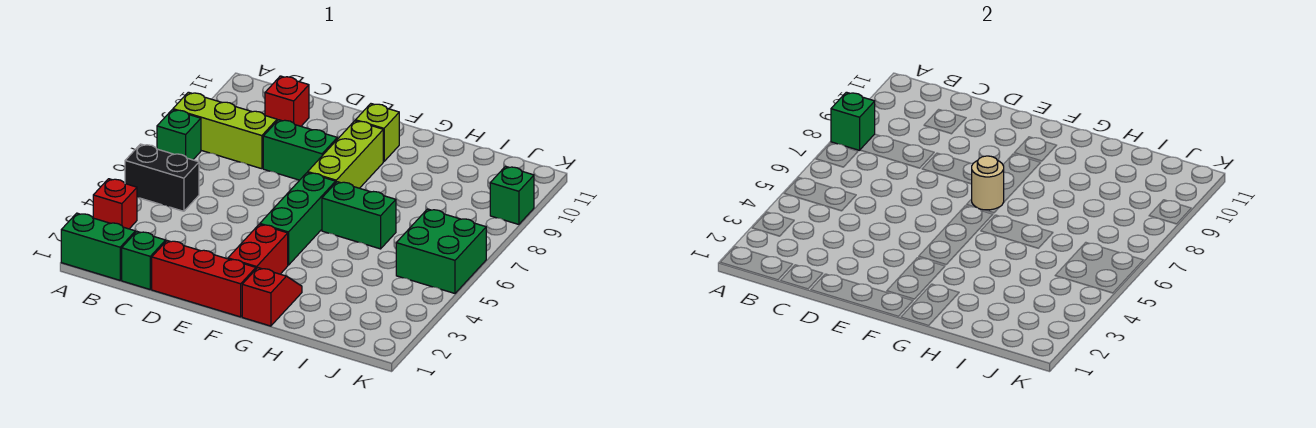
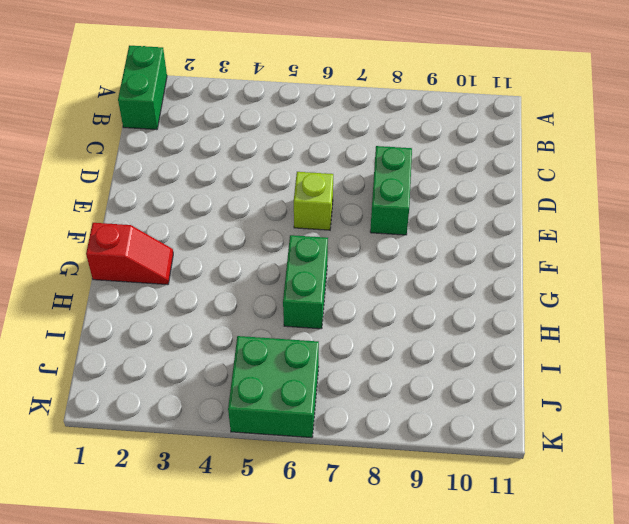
lime 1x1 brick [294,172,333,230] -> lime 1x1 brick moved to [356,104,399,161]
none -> red 1x1 brick [93,179,137,229]
none -> black 1x2 brick [125,144,199,211]
none -> green 1x1 brick [157,110,201,160]

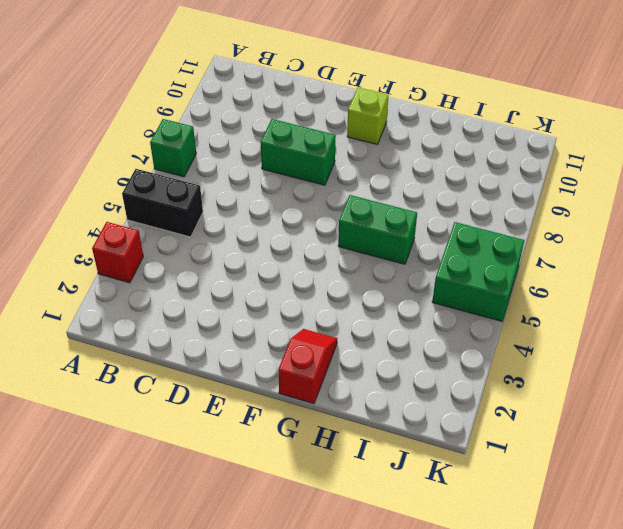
none -> green 1x2 brick [61,213,135,280]
none -> lime 1x3 brick [173,92,277,169]
none -> green 1x1 brick [122,232,166,289]

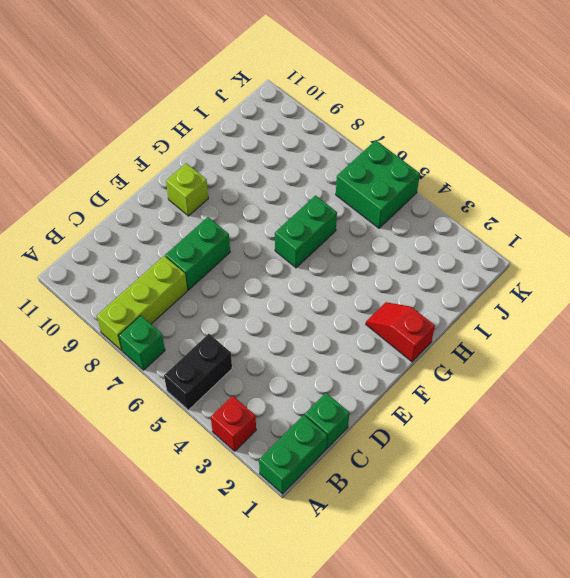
none -> red 1x1 brick [265,76,309,126]
none -> red 1x3 brick [152,241,256,317]
none -> red 1x2 brick [228,224,288,274]

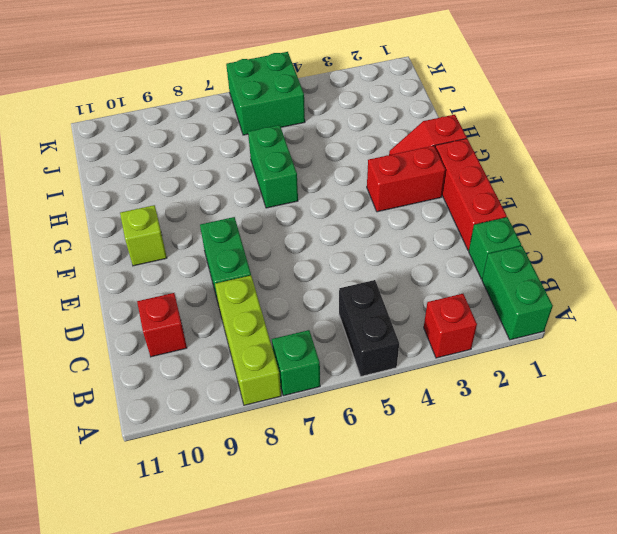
none -> green 1x3 brick [260,173,336,265]
none -> lime 1x3 brick [308,121,383,188]
none -> green 1x1 brick [490,166,534,224]

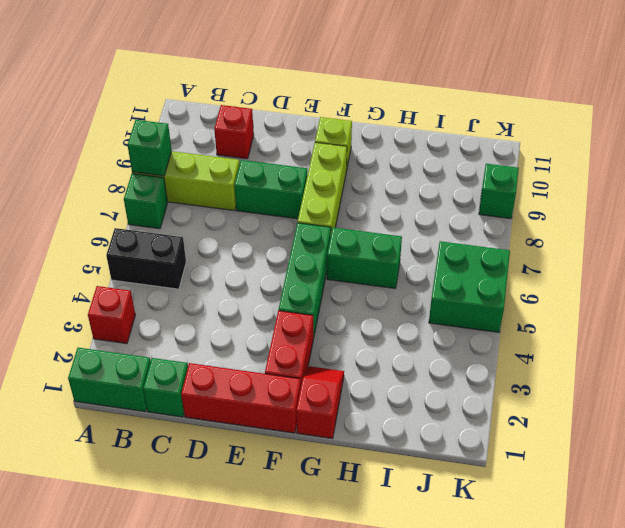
none -> tan 1x1 round brick [972,156,1004,210]

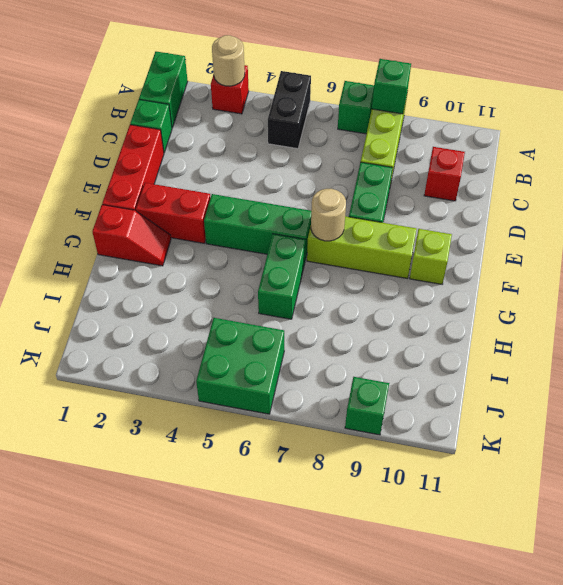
tan 1x1 round brick [212,35,245,86] -> none

